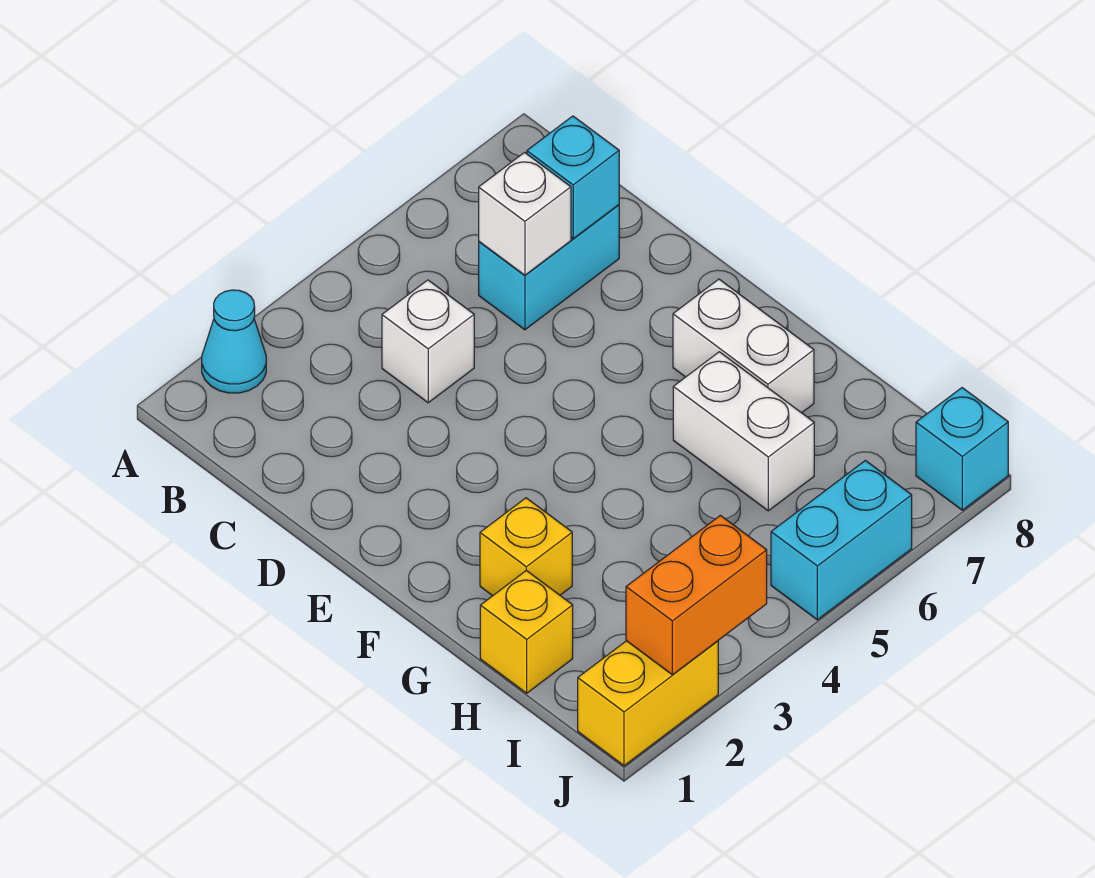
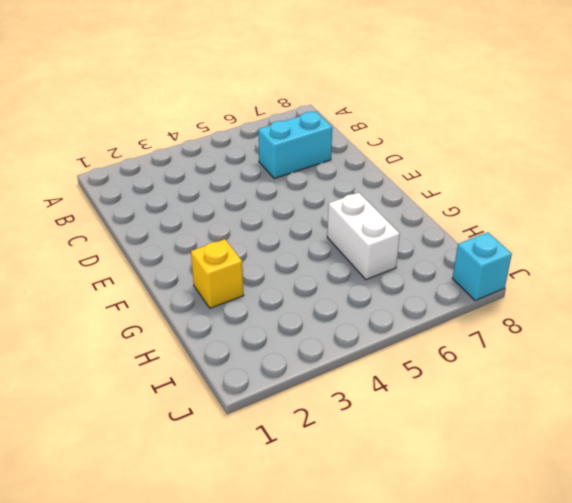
none -> cyan 1x1 cone [202,290,266,393]
none -> white 1x1 brick [382,280,474,403]
none -> white 1x2 brick [673,279,814,413]

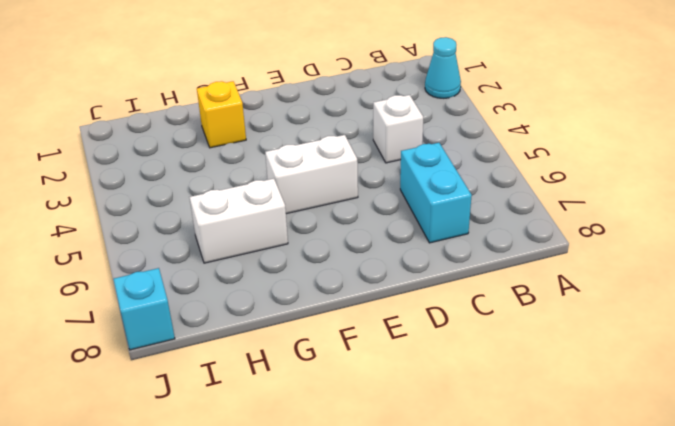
white 1x2 brick [265,135,358,214] -> white 1x2 brick moved to [673,279,814,413]
none -> yellow 1x1 brick [480,570,573,693]
none -> yellow 1x2 brick [578,641,718,766]
none -> cyan 1x2 brick [771,461,912,620]

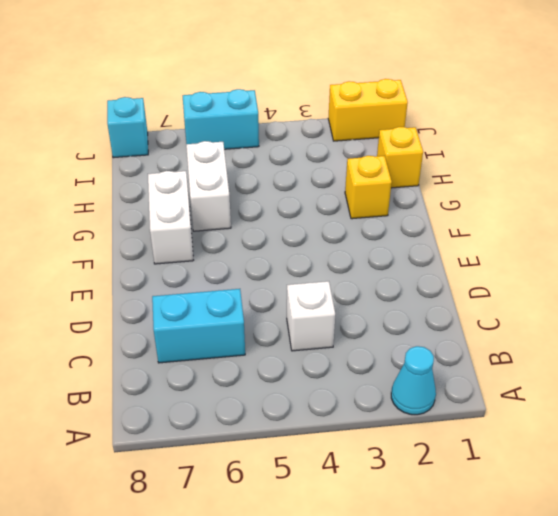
none -> white 1x1 brick [479,153,571,275]
none -> cyan 1x1 brick [527,116,619,239]
none -> orange 1x2 brick [626,516,767,675]

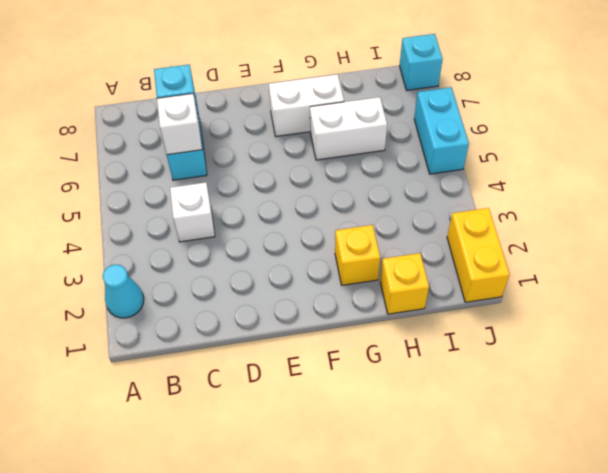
none -> orange 1x2 brick [626,516,767,675]

